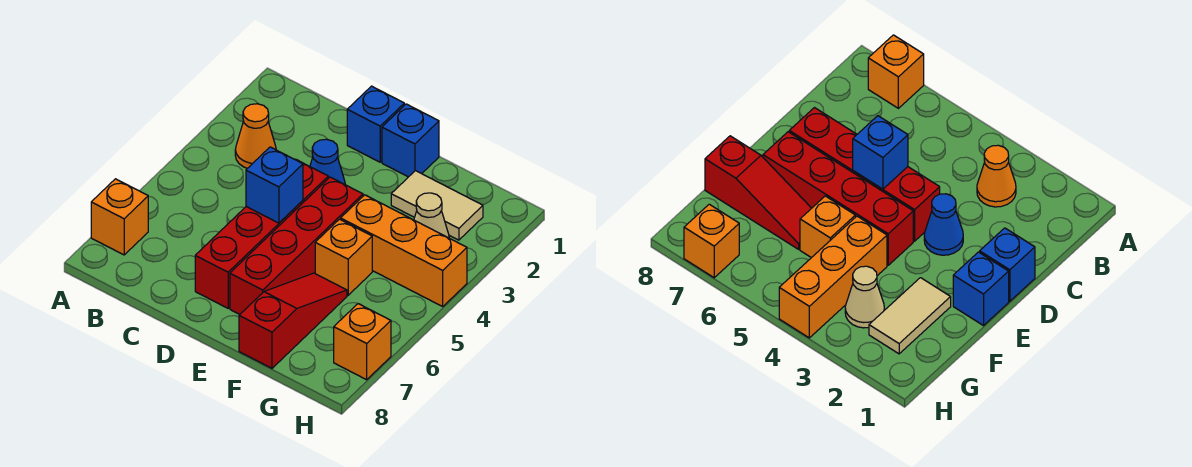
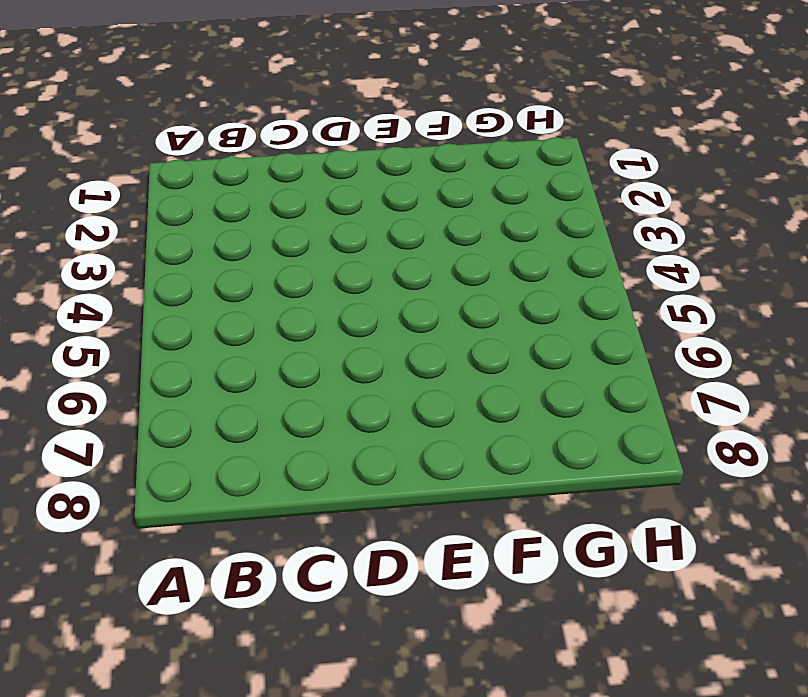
none -> orange 1x1 brick [91,179,148,255]
none -> orange 1x1 cone [235,104,276,168]
none -> blue 1x1 brick [347,86,404,162]

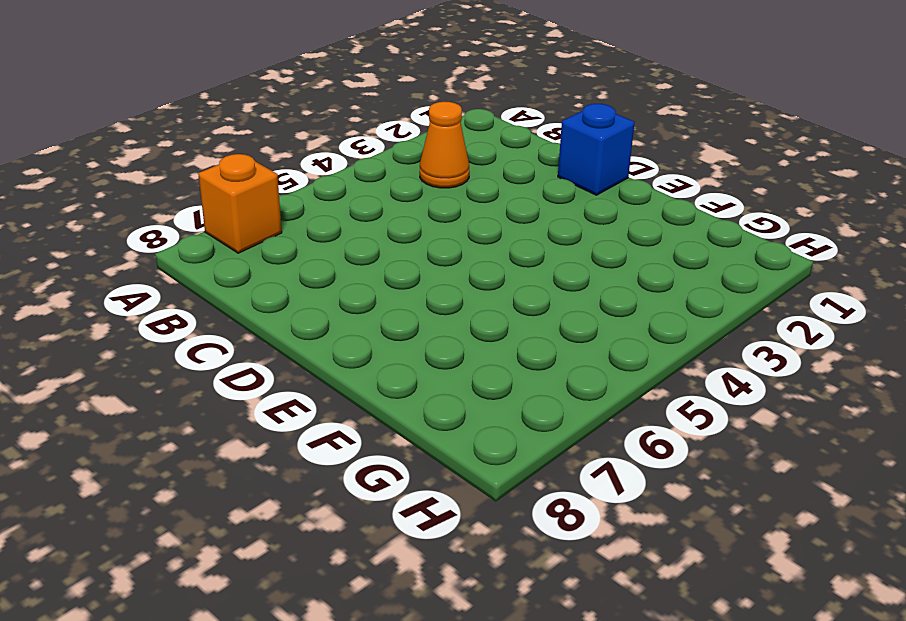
none -> blue 1x1 cone [310,139,345,184]
none -> red 1x4 brick [195,159,328,308]
none -> blue 1x1 brick [382,104,439,177]

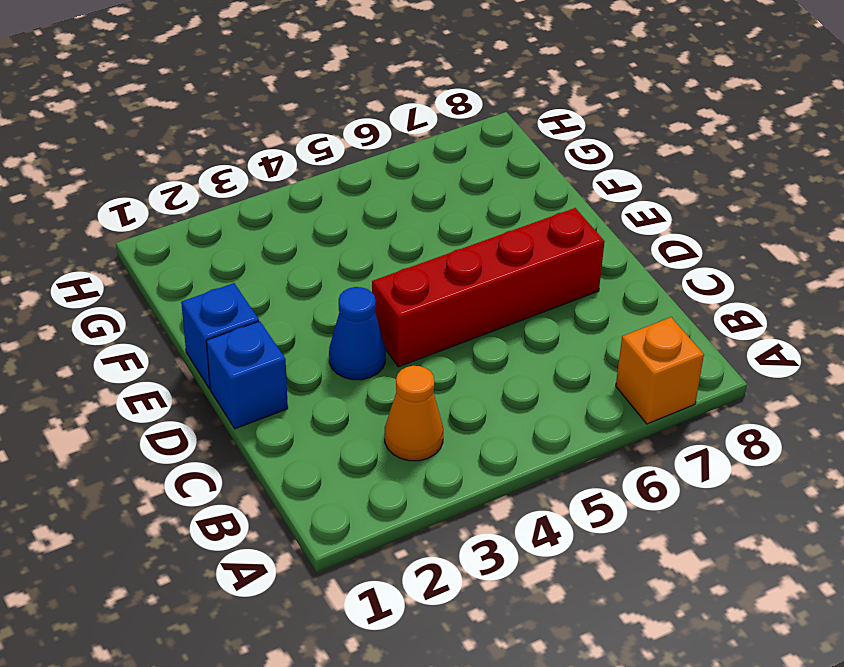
none -> red 1x4 brick [230,177,363,314]
none -> tan 1x2 tile [391,171,483,240]
none -> orange 1x3 brick [341,195,467,306]

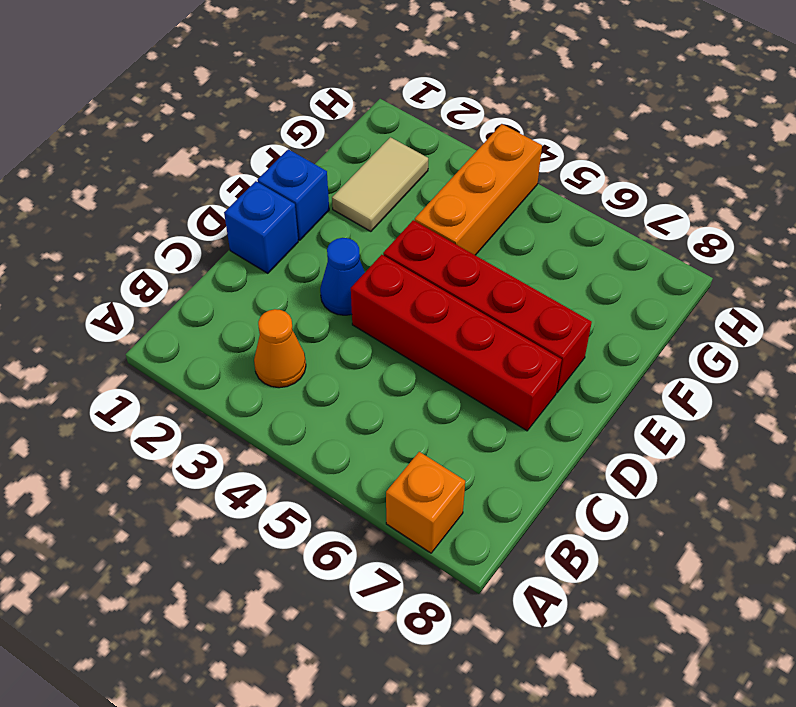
none -> orange 1x1 brick [315,219,372,295]
none -> red 1x3 slope [239,273,347,368]
none -> tan 1x1 cone [414,193,449,238]

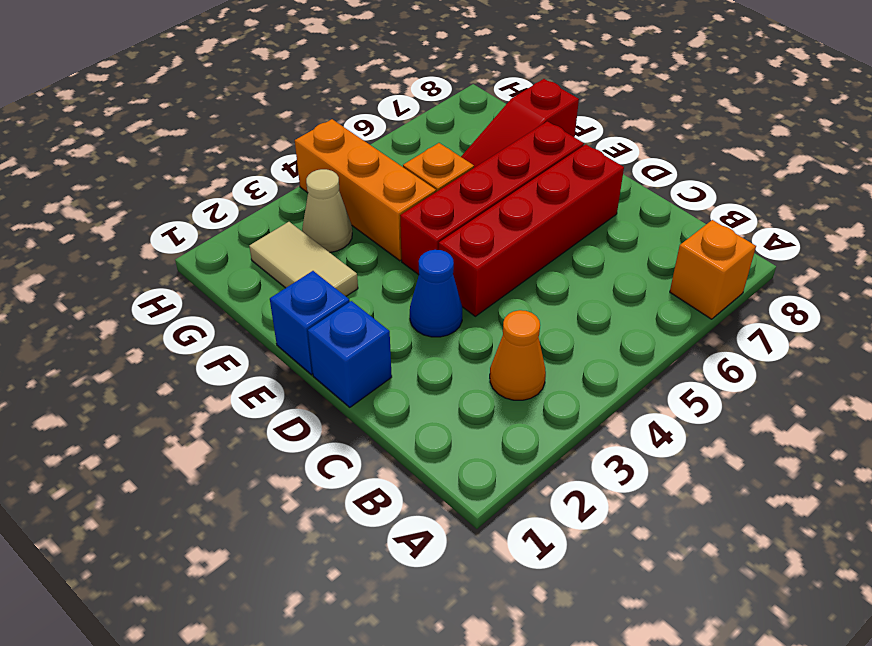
none -> orange 1x1 brick [334,304,391,380]
none -> blue 1x1 brick [246,147,303,223]

